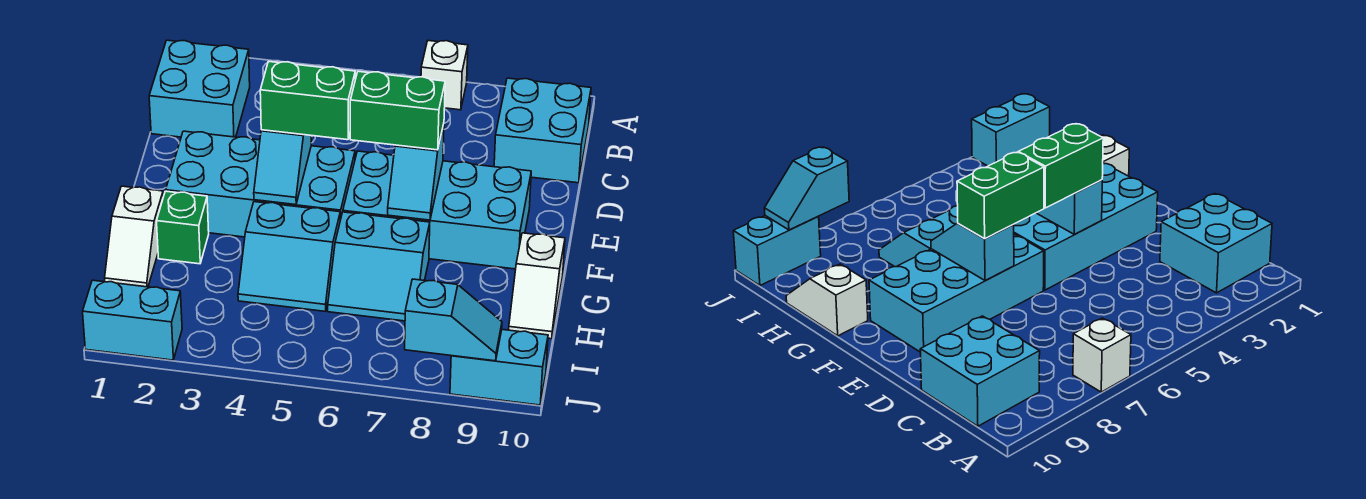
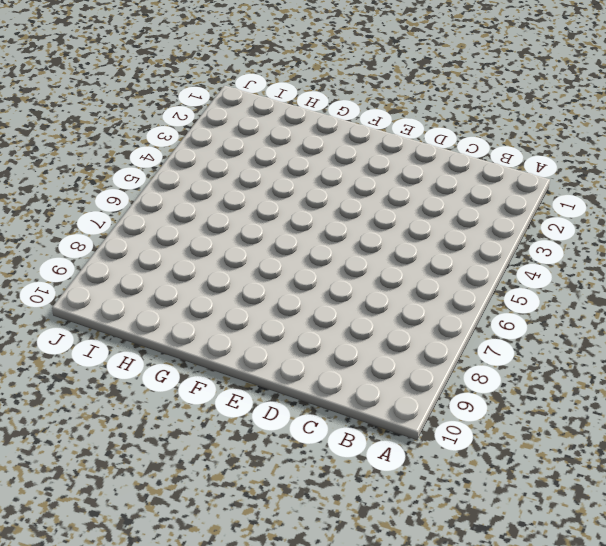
none -> white 1x1 brick [421,41,468,110]
none -> cyan 2x2 brick [149,40,250,137]
none -> cyan 2x2 brick [494,78,591,183]

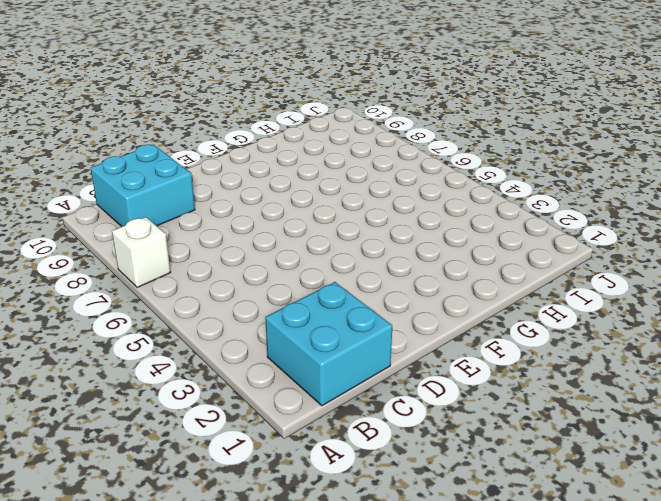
none -> cyan 2x4 brick [166,131,355,237]
none -> cyan 2x4 brick [343,151,531,269]
none -> white 1x2 slope [105,186,163,287]

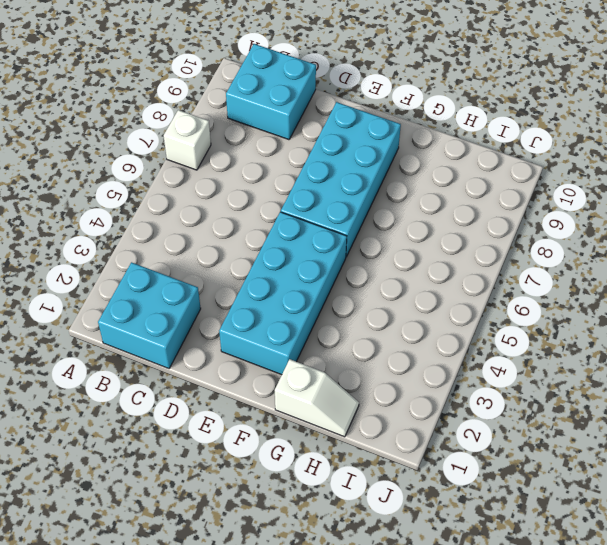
none -> green 1x1 brick [157,191,209,264]
none -> cyan 2x2 slope [238,202,340,311]
none -> cyan 2x2 slope [328,212,430,321]

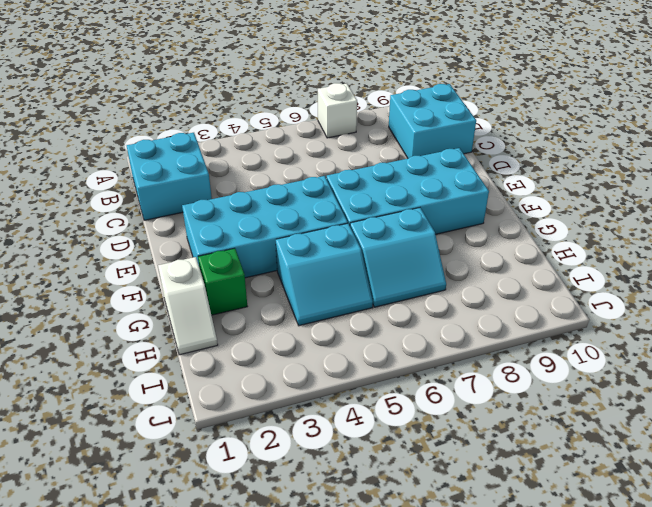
none -> white 1x2 slope [509,233,565,339]
none -> cyan 1x2 brick [83,280,182,360]
none -> cyan 1x2 brick [450,330,548,405]

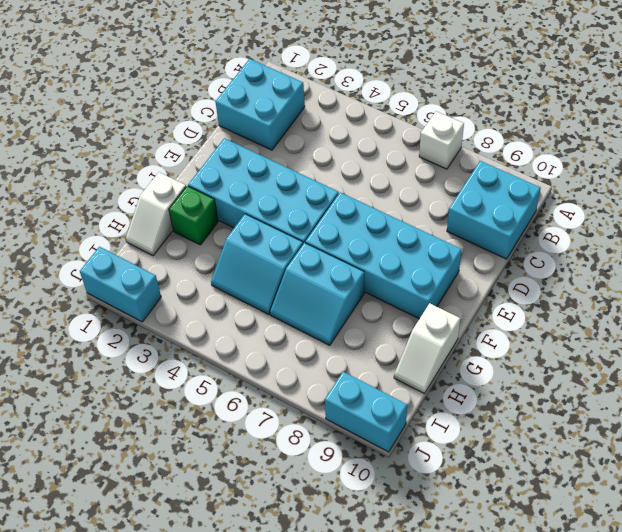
none -> cyan 1x2 slope [254,130,311,205]
none -> cyan 1x2 slope [388,124,444,220]
none -> cyan 1x2 slope [405,279,502,361]

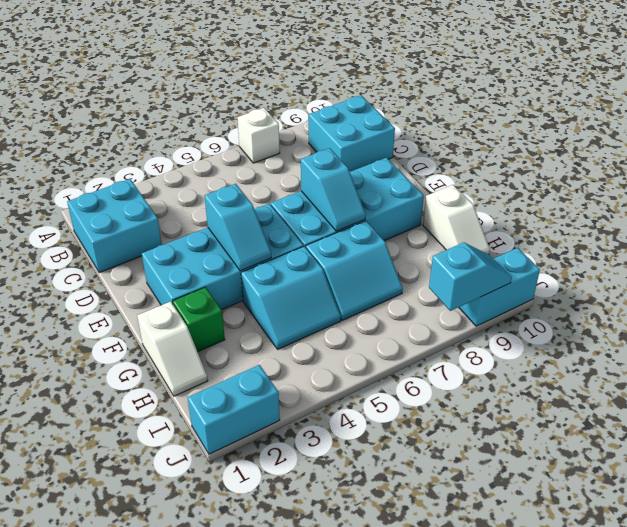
none -> green 1x2 brick [260,61,355,140]
none -> green 1x2 brick [350,71,445,150]

